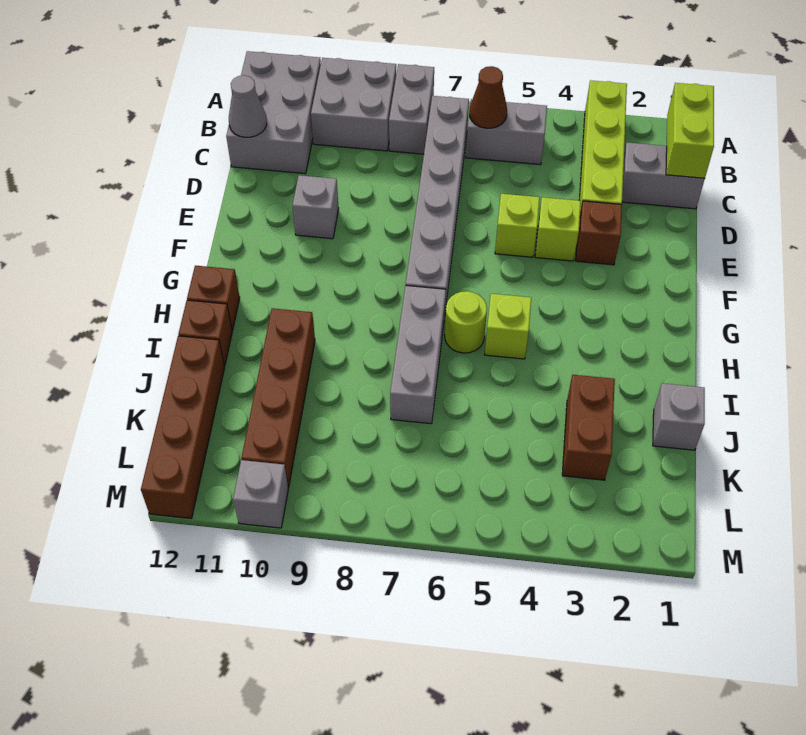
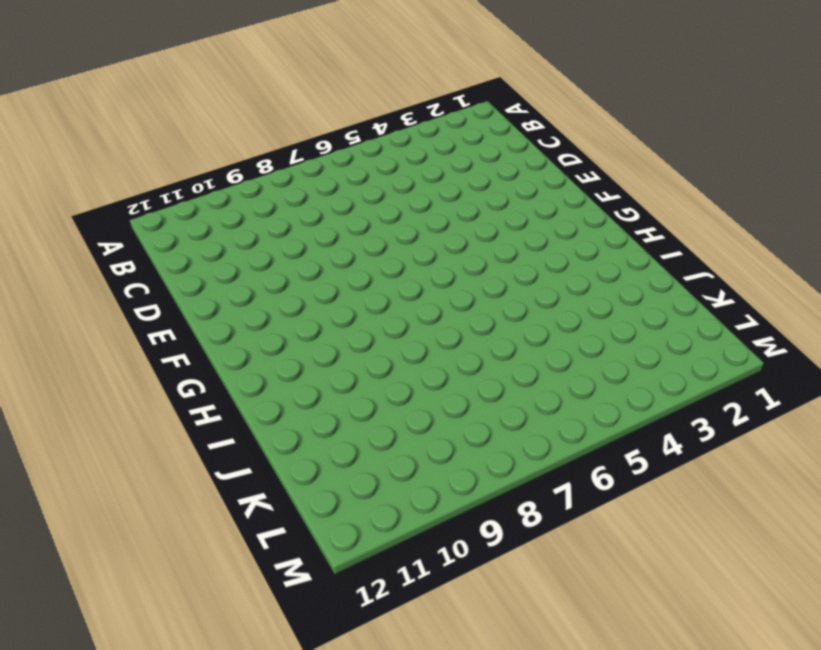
none -> lime 1x4 brick [579,80,627,213]
none -> grey 1x2 brick [389,64,434,154]
none -> grey 2x2 brick [311,58,396,151]

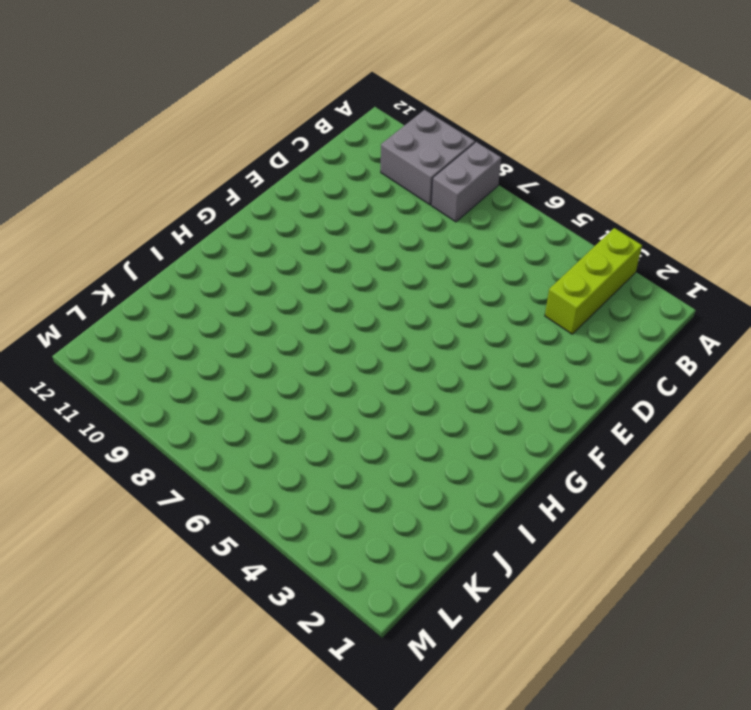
lime 1x3 brick [545,228,642,334] -> lime 1x4 brick [579,80,627,213]
none -> grey 2x3 brick [226,51,321,174]
none -> grey 1x2 brick [466,99,547,165]
none -> grey 1x6 brick [406,96,469,311]

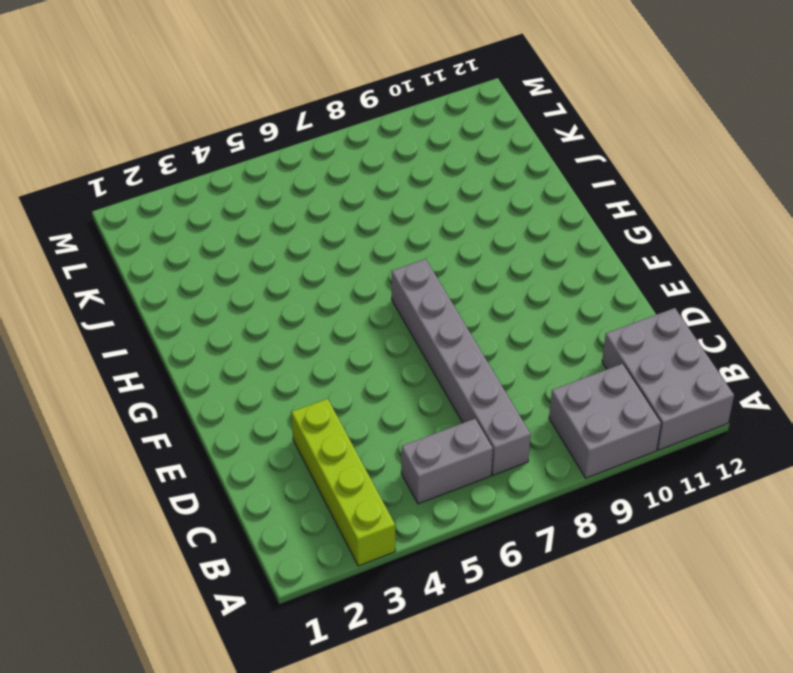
none -> grey 1x2 brick [389,64,434,154]
none -> grey 1x2 brick [622,142,705,209]
none -> brown 1x1 brick [576,201,622,265]

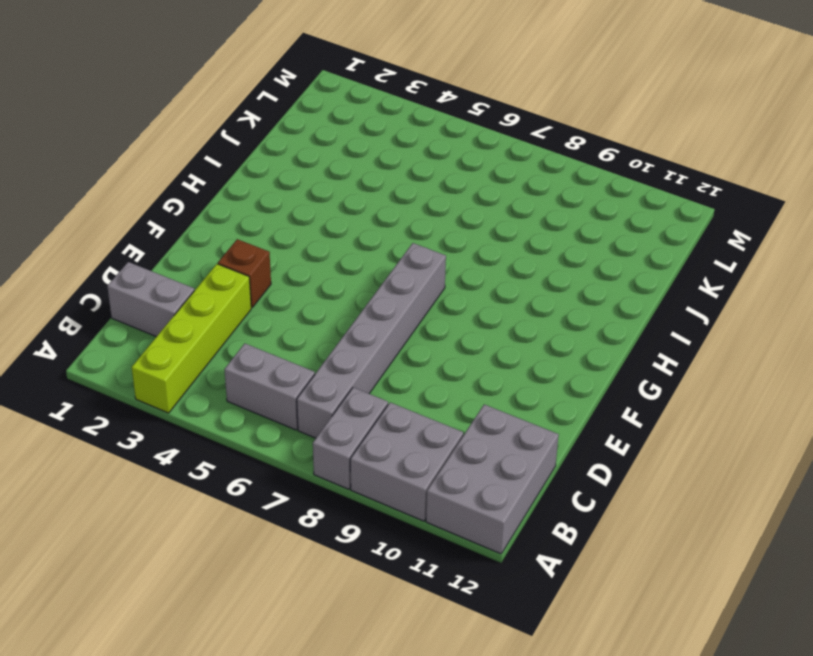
none -> lime 1x1 brick [535,197,581,261]
none -> lime 1x1 brick [495,194,540,257]
none -> grey 1x1 brick [292,175,339,239]

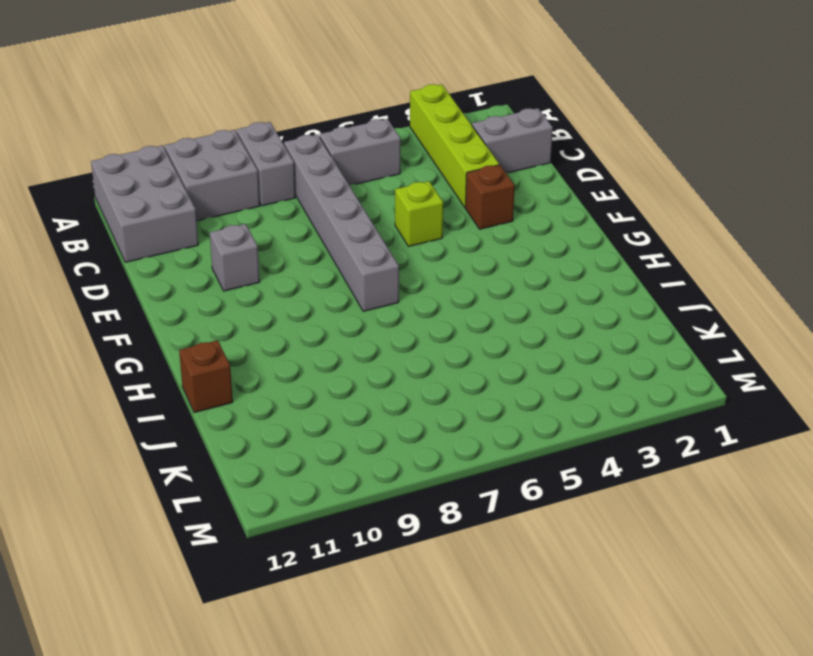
none -> lime 1x1 brick [535,197,581,261]
none -> lime 1x1 brick [485,294,531,359]
none -> lime 1x1 round brick [445,291,487,353]

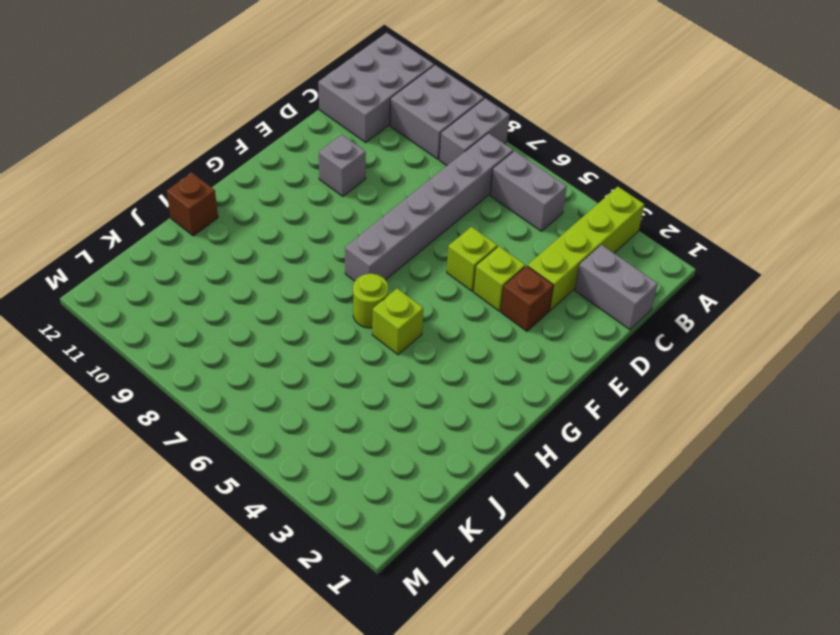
none -> grey 1x3 brick [390,285,446,424]
none -> brown 1x1 brick [187,266,240,330]
none -> brown 1x4 brick [241,308,315,487]

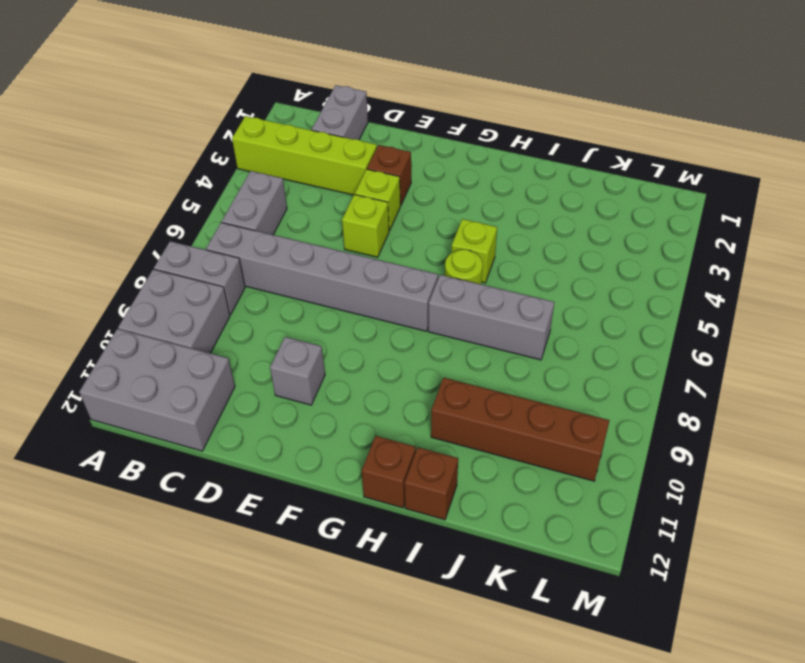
none -> grey 1x1 brick [653,383,705,450]
none -> brown 1x2 brick [562,375,615,480]
none -> brown 1x4 brick [141,336,225,519]

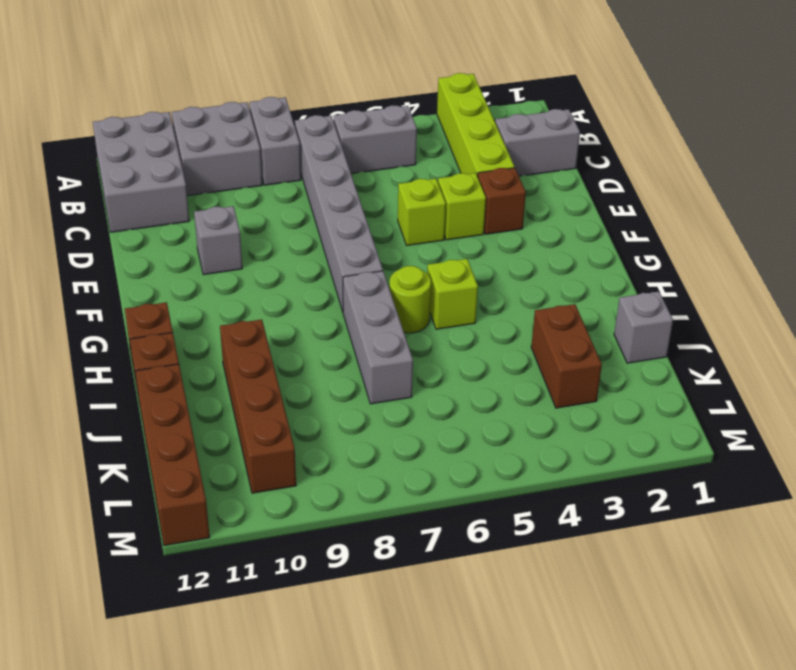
none -> grey 1x1 brick [233,460,288,528]
none -> lime 1x2 brick [666,83,714,178]
none -> brown 1x1 cone [469,66,507,128]

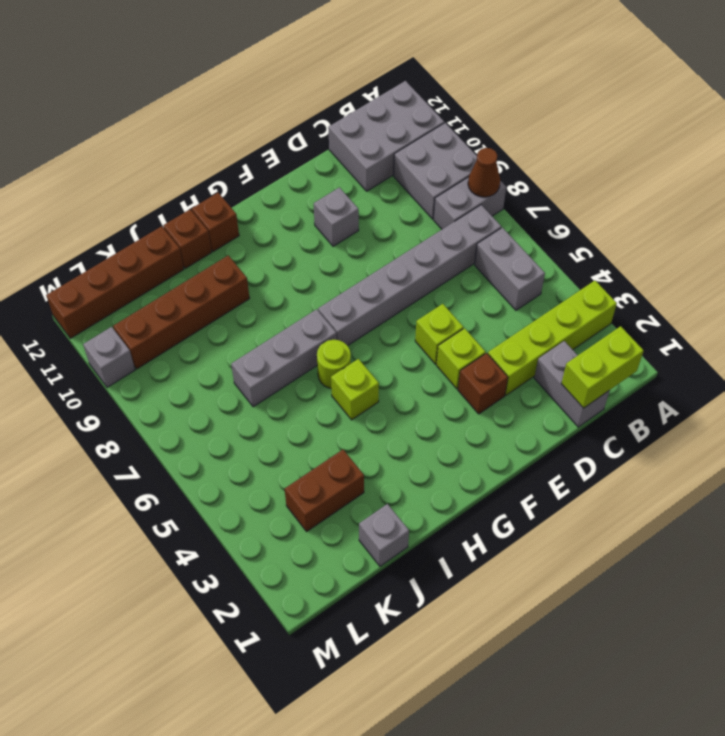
brown 1x1 cone [468,148,500,197] -> brown 1x1 cone moved to [469,66,507,128]
none -> grey 1x1 cone [229,75,267,137]

